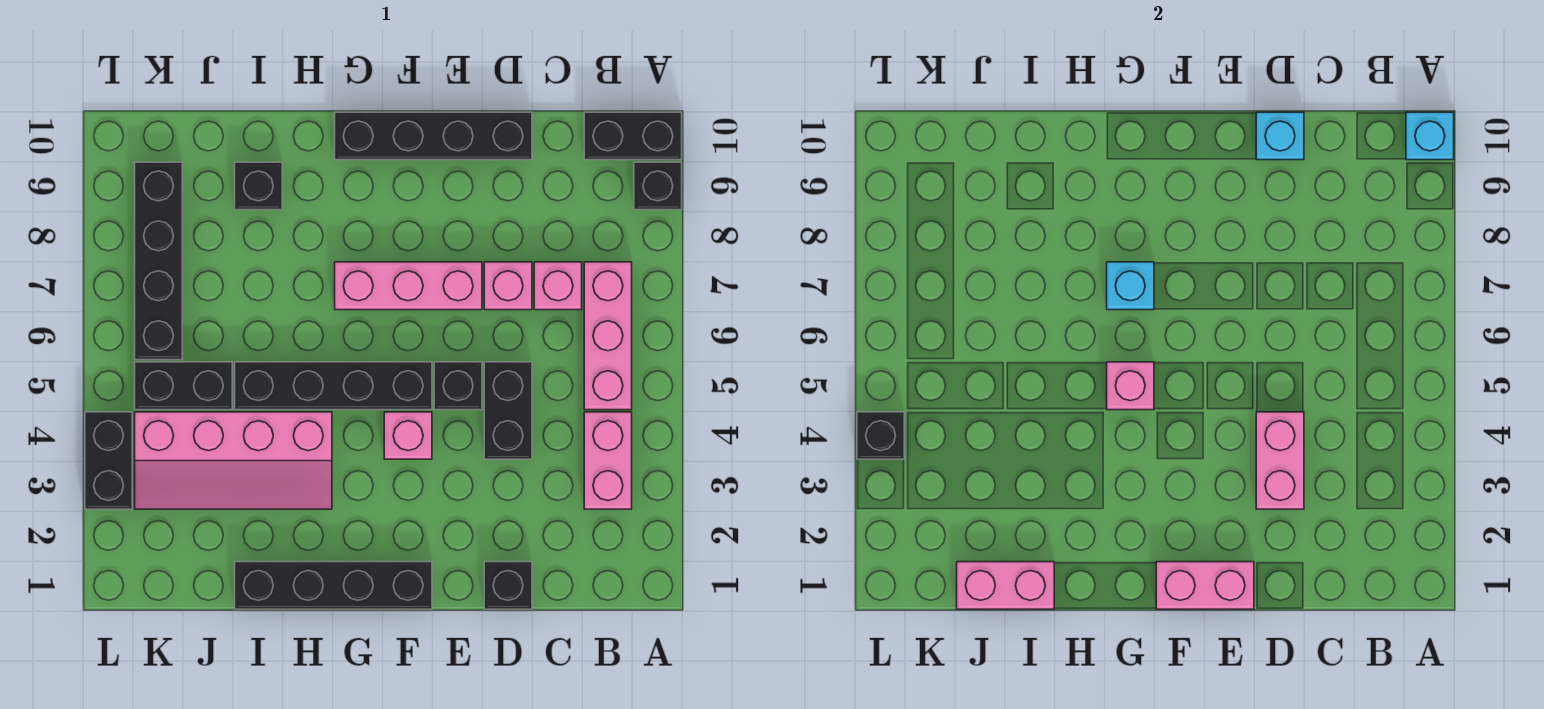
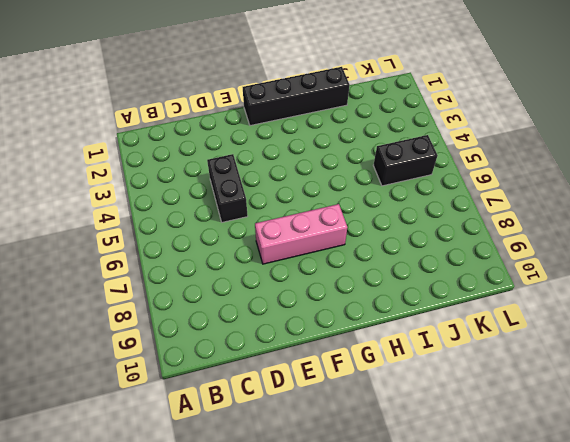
none -> black 1x1 brick [634,162,682,210]
none -> black 1x2 brick [584,112,682,160]
none -> pink 1x2 brick [584,412,632,509]

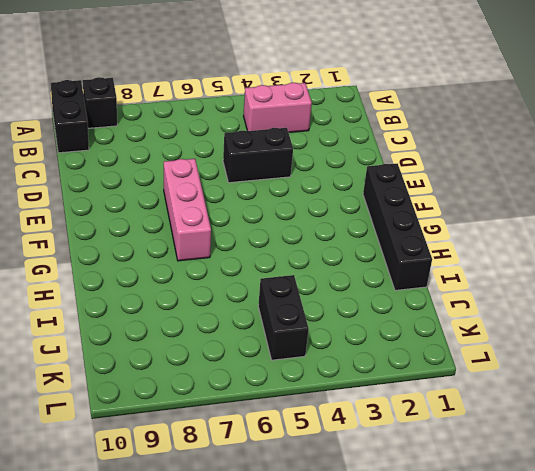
none -> pink 1x3 brick [584,262,632,410]
none -> pink 1x1 brick [534,262,582,310]
none -> black 1x1 brick [484,562,532,609]

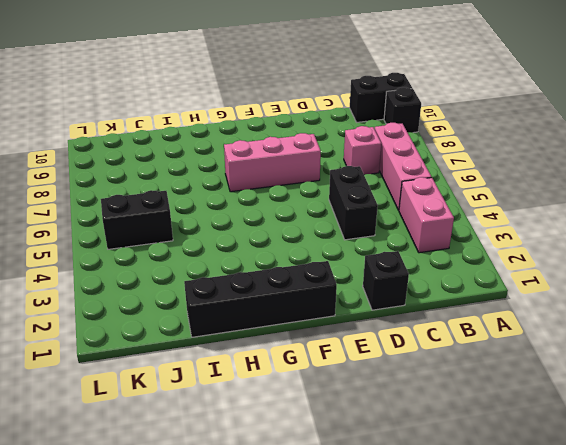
none -> pink 1x1 brick [484,262,532,310]
none -> black 1x4 brick [335,112,532,160]
none -> black 1x1 brick [434,362,482,410]

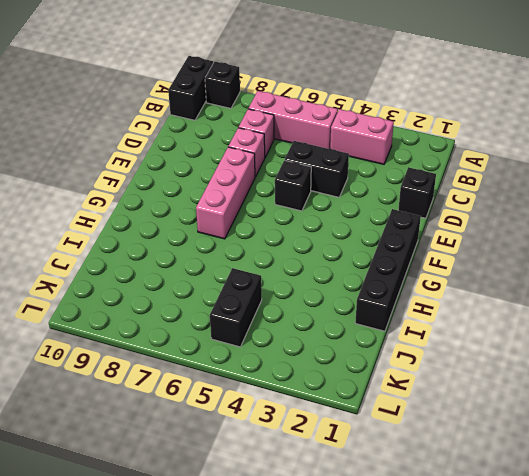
none -> black 1x4 brick [335,112,532,160]
none -> pink 1x1 brick [384,412,432,459]
none -> black 1x4 brick [235,362,432,410]

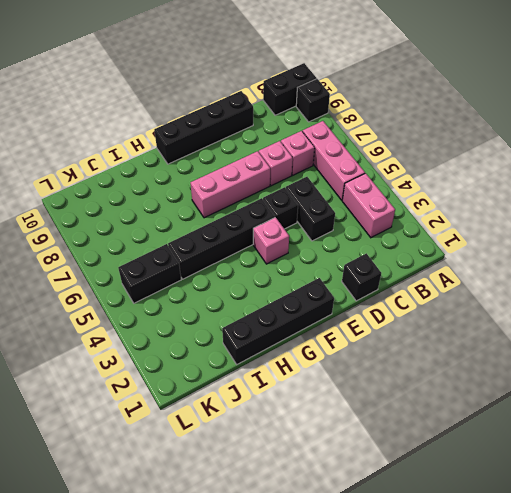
none -> pink 2x4 slope [135,412,332,509]
none -> black 1x1 brick [235,162,282,210]
none -> black 1x4 brick [135,162,182,360]

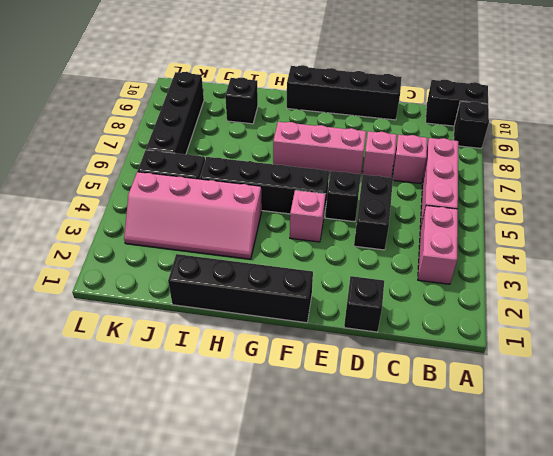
none -> black 1x2 brick [85,412,132,509]
none -> cyan 1x1 brick [1406,112,1454,160]
none -> pink 1x2 brick [1256,412,1304,509]

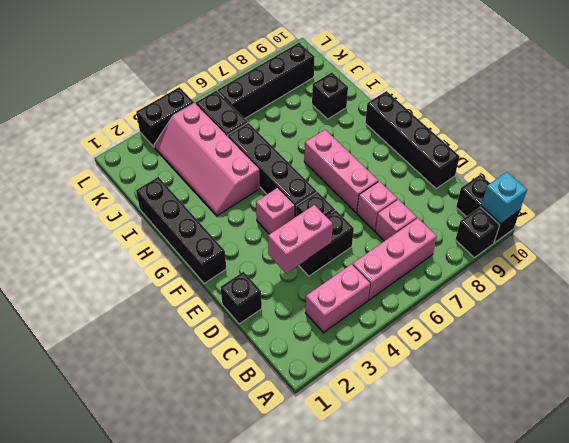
none -> cyan 1x1 brick [1256,112,1304,160]
none -> pink 1x2 brick [1156,562,1254,609]
none -> pink 1x1 brick [1107,362,1154,410]

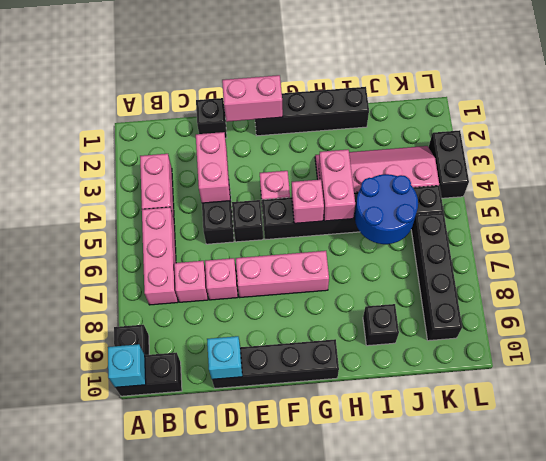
pink 1x2 brick [319,150,355,221] -> pink 1x2 brick turned to [957,562,1054,609]
blue 2x2 round brick [355,174,418,244] -> none
none -> cyan 1x1 brick [1107,262,1154,310]
none -> black 1x1 brick [857,412,904,459]

